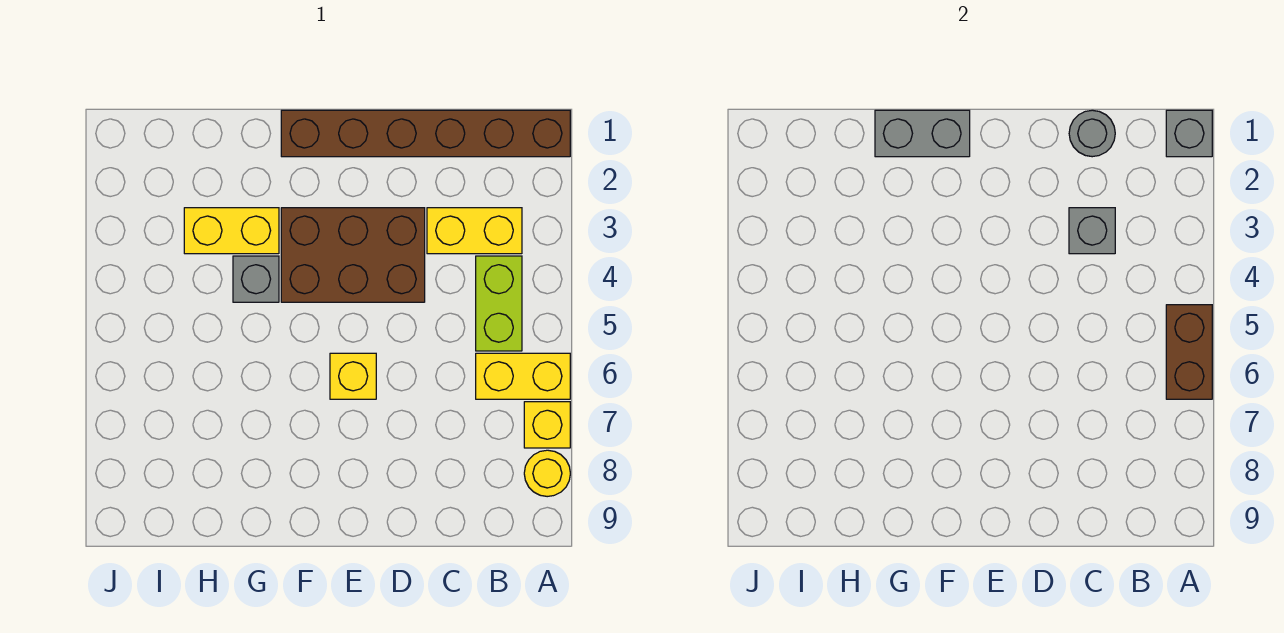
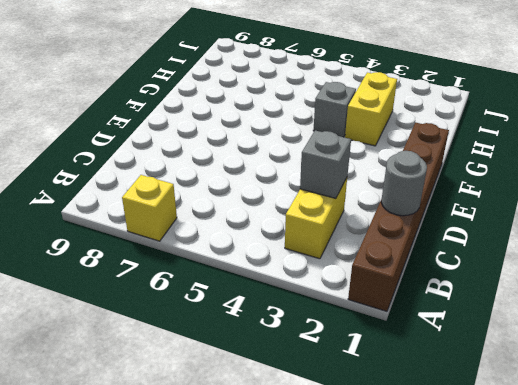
none -> yellow 1x2 brick [476,353,570,399]
none -> yellow 1x1 round brick [524,450,570,497]
none -> lime 1x2 brick [476,256,522,351]

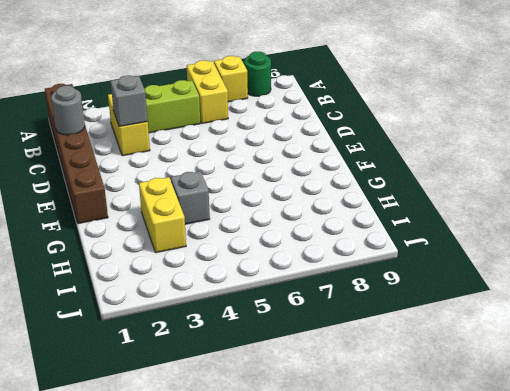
green 1x1 round brick [244,52,271,96] -> yellow 1x1 round brick [524,450,570,497]
none -> brown 2x3 brick [281,208,425,302]
none -> yellow 1x1 brick [330,353,376,399]
none -> grey 1x1 brick [1166,110,1212,157]

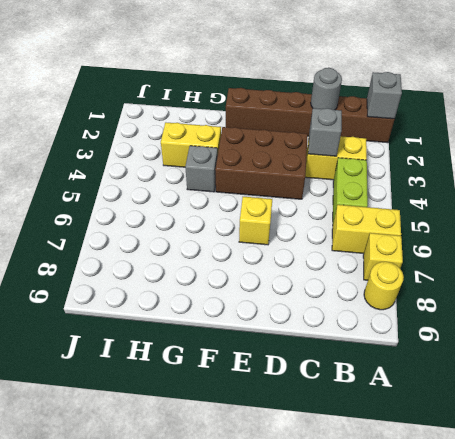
none -> brown 1x2 brick [1166,305,1212,399]
none -> grey 1x2 brick [875,110,970,157]

